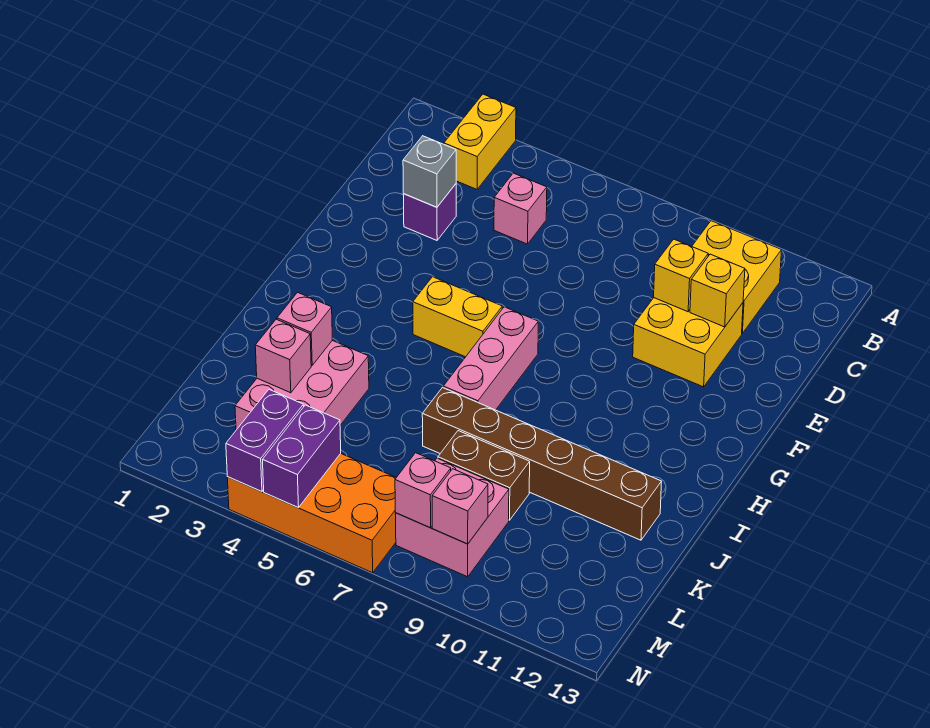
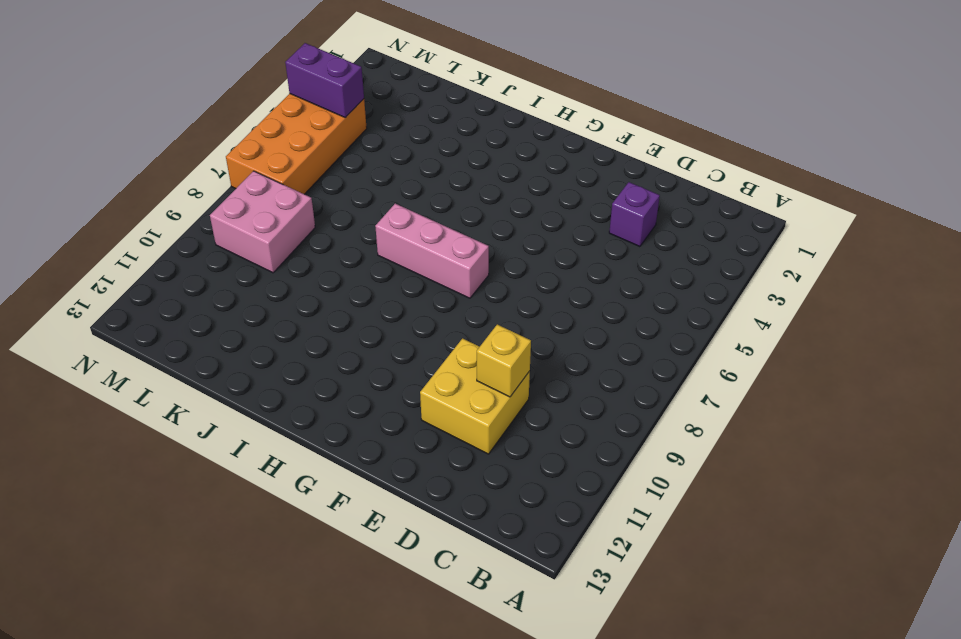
none -> yellow 1x2 brick [444,94,516,189]
none -> yellow 2x2 brick [692,221,782,333]
none -> pink 1x1 brick [494,173,547,244]

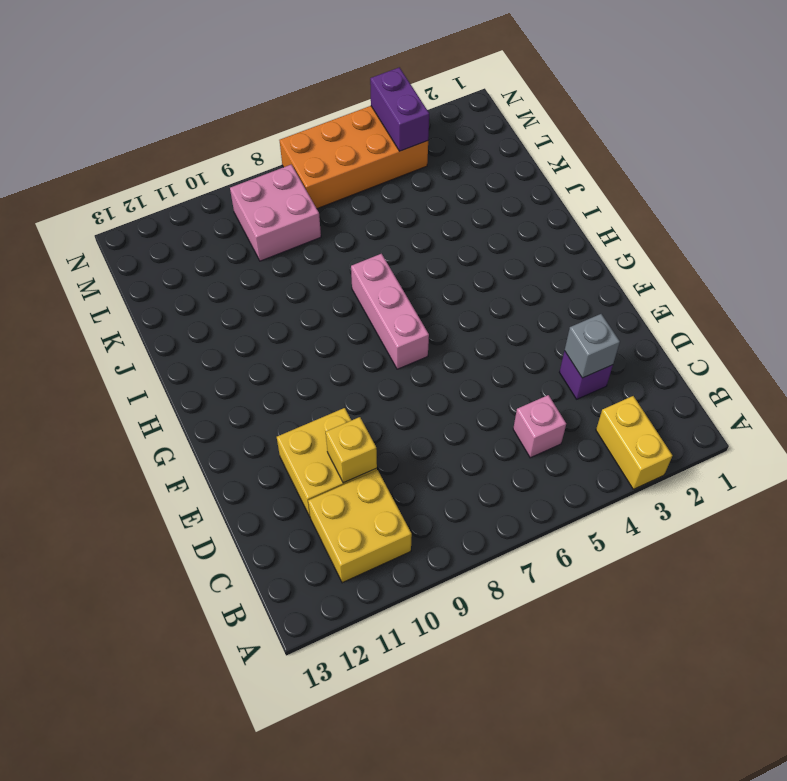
none -> yellow 1x2 brick [413,277,502,357]
none -> pink 2x3 brick [235,340,369,430]
none -> brown 1x6 brick [422,388,662,540]

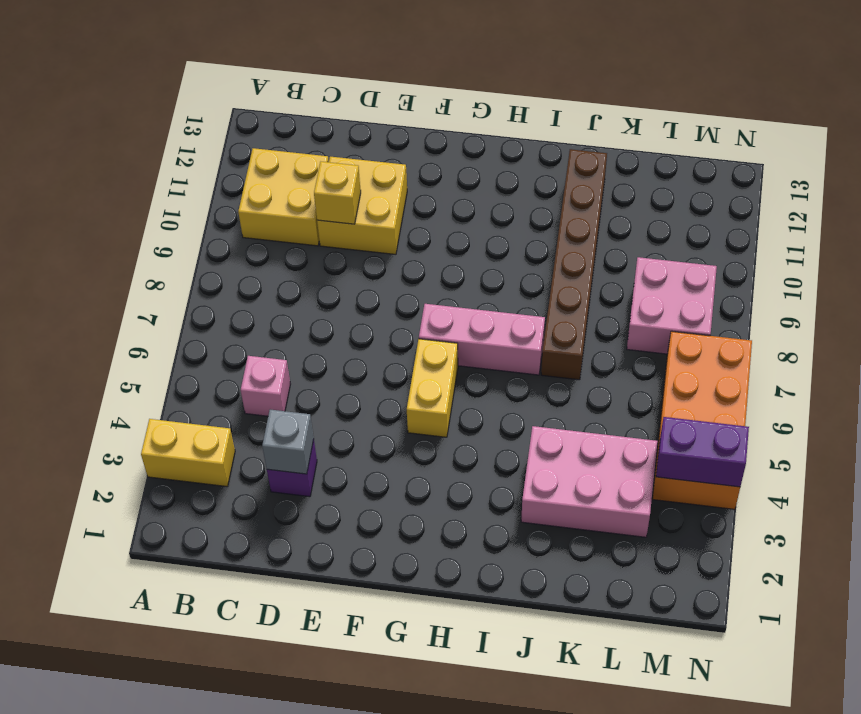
none -> brown 1x2 brick [438,431,530,520]
none -> yellow 1x1 brick [690,254,745,327]
none -> pink 1x1 brick [277,292,332,365]

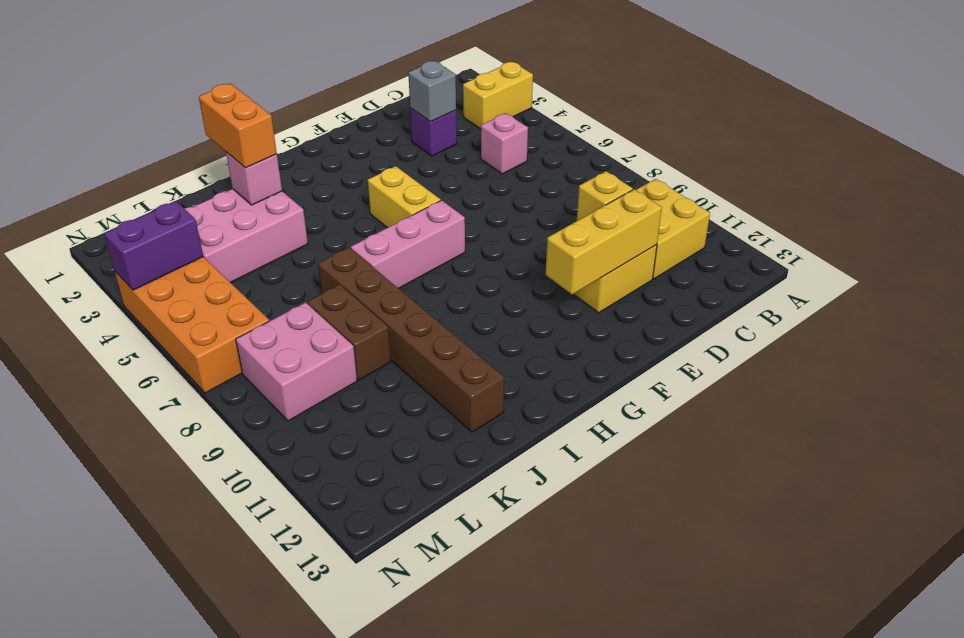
yellow 1x3 brick [546,189,662,294] -> yellow 1x1 brick [690,254,745,327]
orange 1x2 brick [199,83,277,168] -> none
none -> pink 1x1 brick [255,319,311,393]
none -> purple 1x2 brick [263,405,341,508]
none -> pink 1x1 brick [395,453,451,528]

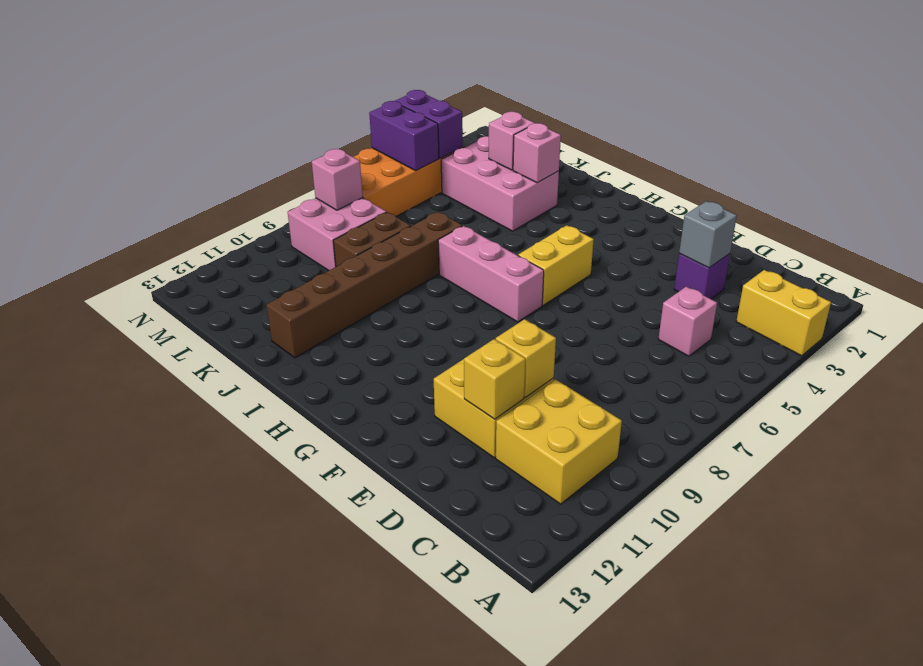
none -> pink 1x1 brick [432,469,488,544]

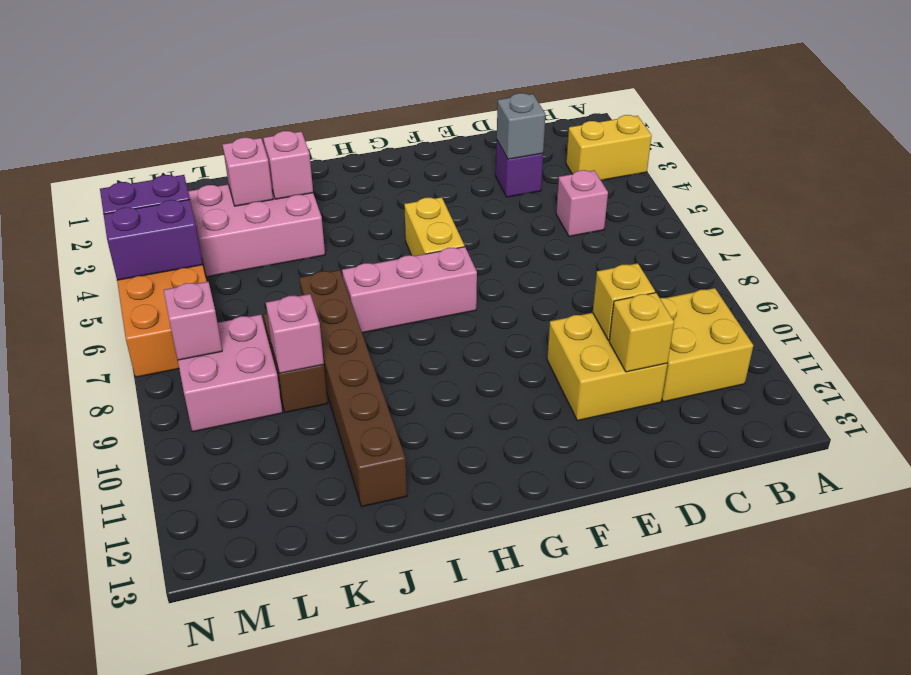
pink 1x1 brick [266,294,324,373] -> pink 1x1 brick moved to [432,469,488,544]

